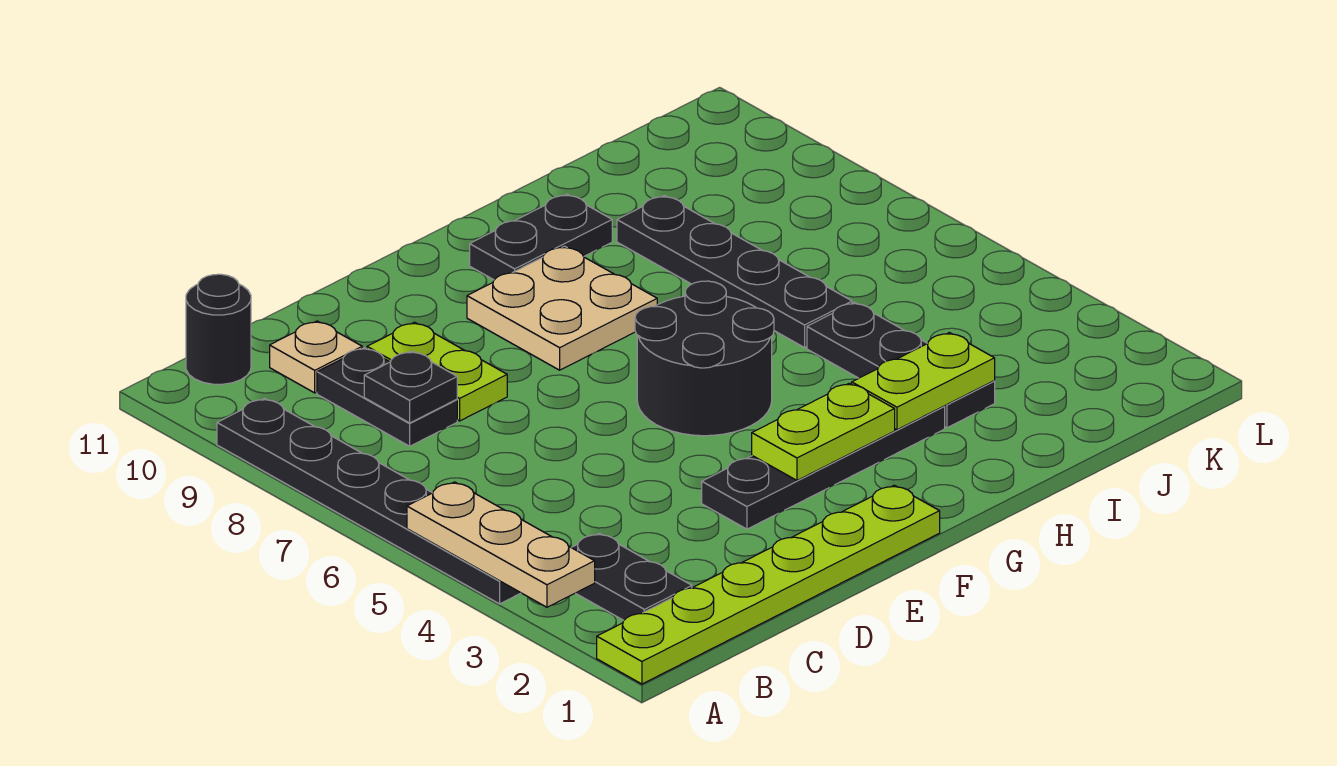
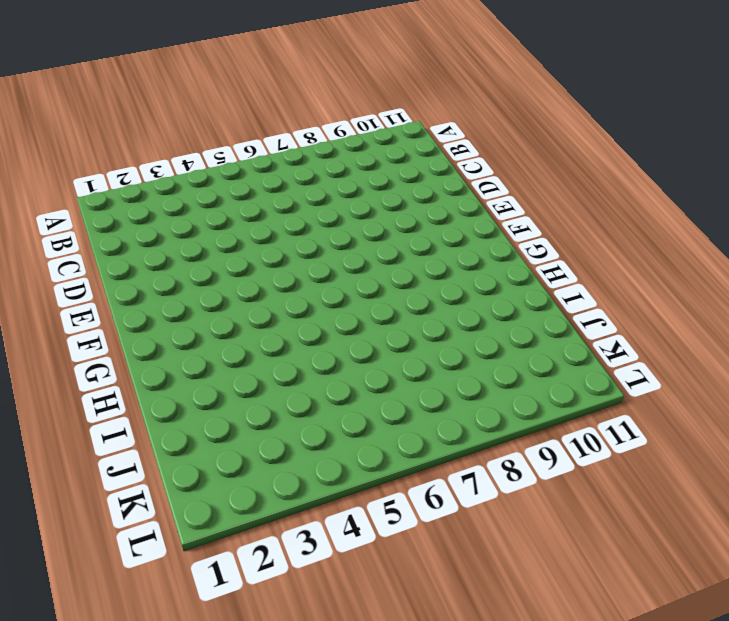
none -> lime 1x6 plate [597,485,940,684]
none -> black 1x6 plate [217,398,520,604]
none -> black 1x2 plate [571,533,692,620]

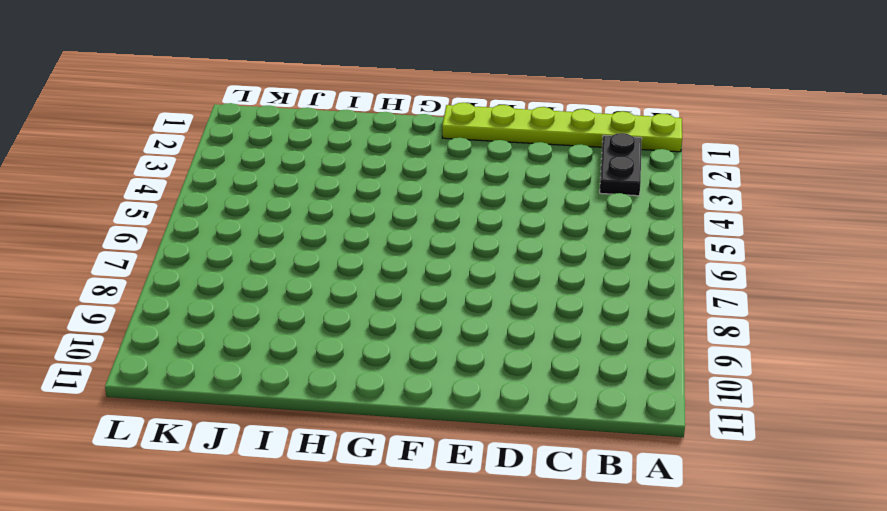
none -> black 1x6 plate [217,398,520,604]
none -> black 1x1 round brick [186,274,251,384]
none -> black 1x2 plate [317,348,457,446]

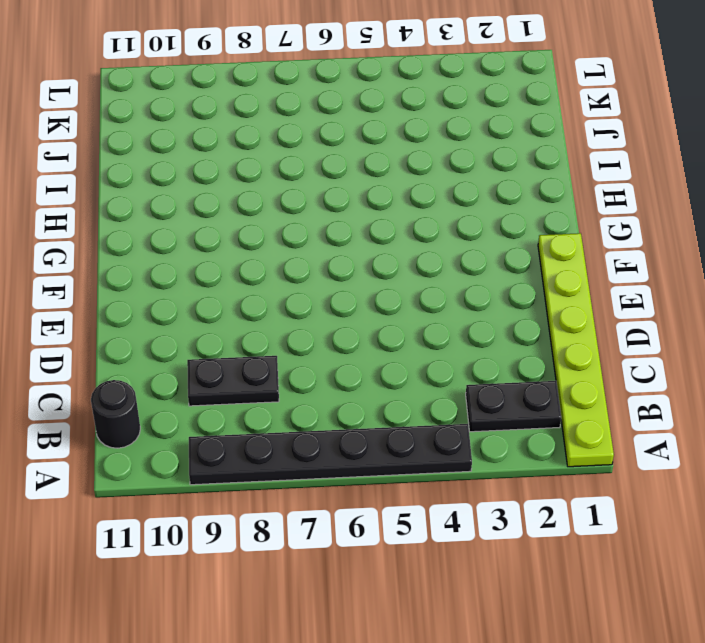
none -> tan 1x1 plate [270,321,362,393]
none -> lime 1x2 plate [367,322,507,421]
none -> black 1x4 plate [702,406,945,529]

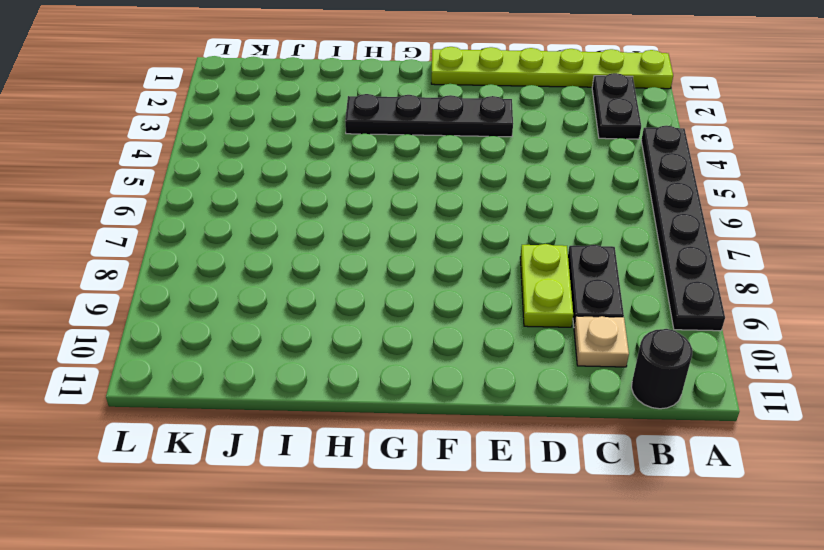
none -> black 2x2 round brick [635,281,774,436]
none -> tan 2x2 plate [467,246,657,370]
none -> black 1x2 plate [470,194,612,280]

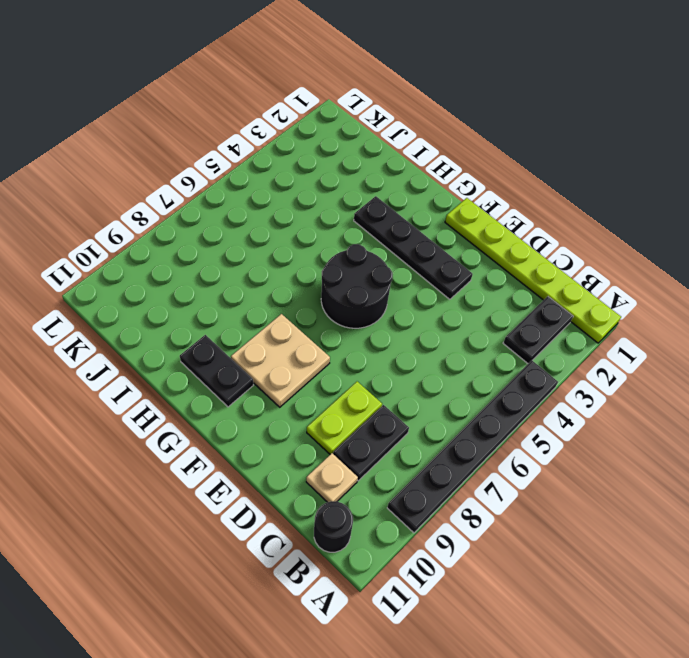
none -> black 1x3 plate [807,302,995,428]
none -> black 1x4 plate [617,196,852,348]
none -> tan 1x3 plate [407,482,595,607]

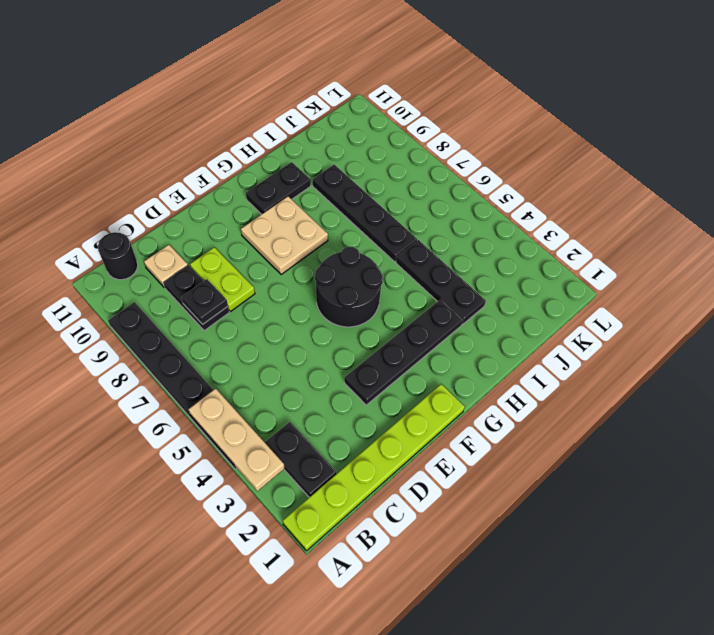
none -> lime 1x2 plate [752,383,895,480]
none -> lime 1x2 plate [852,333,995,430]

